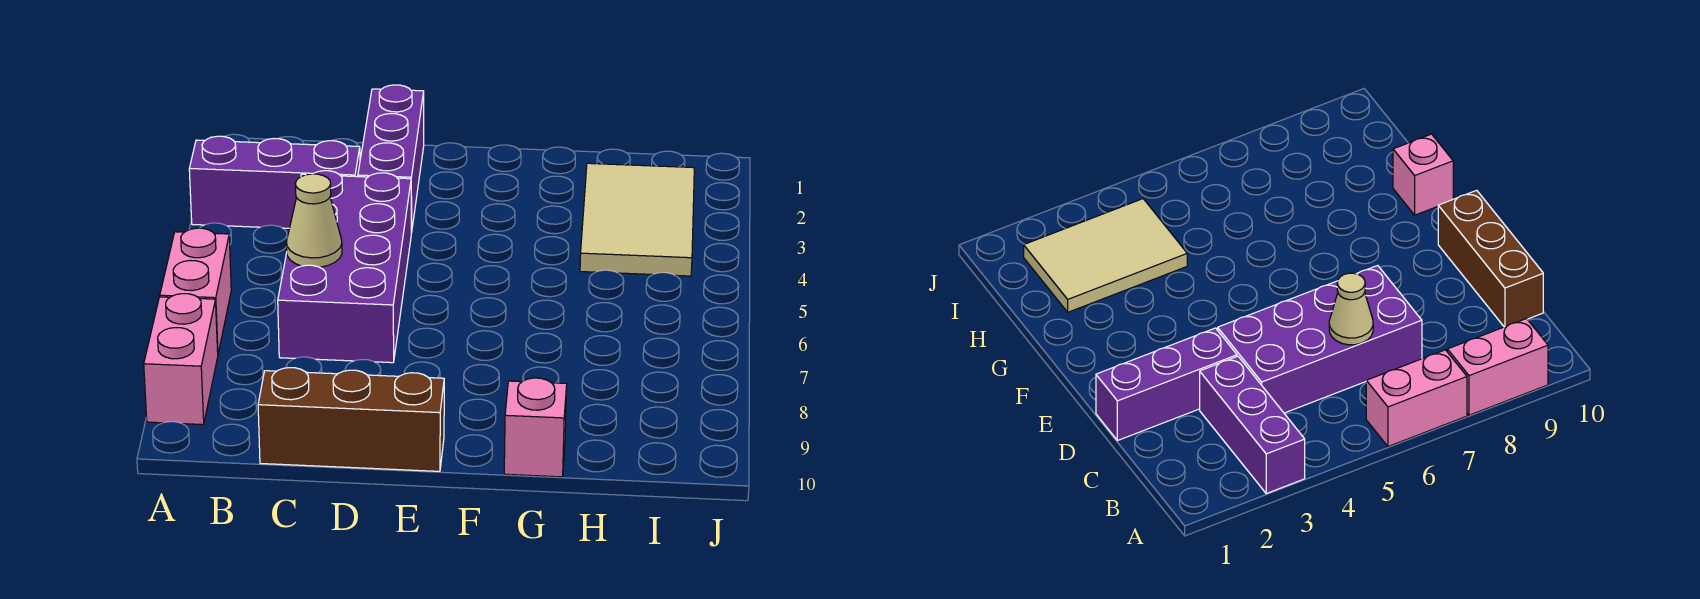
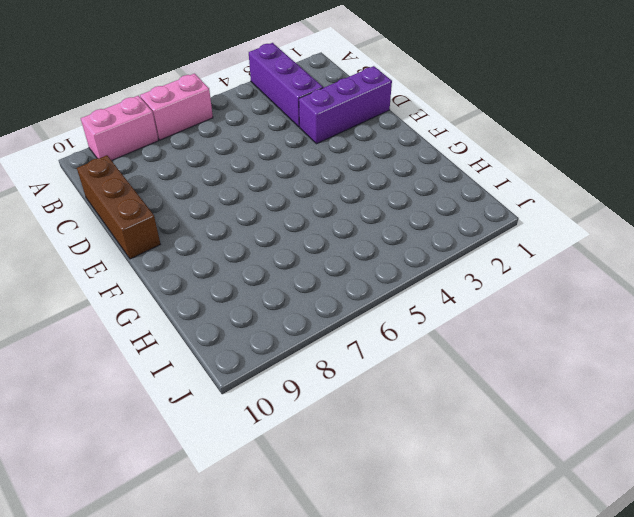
none -> purple 2x4 brick [278,171,411,363]
none -> pink 1x1 brick [504,378,567,477]

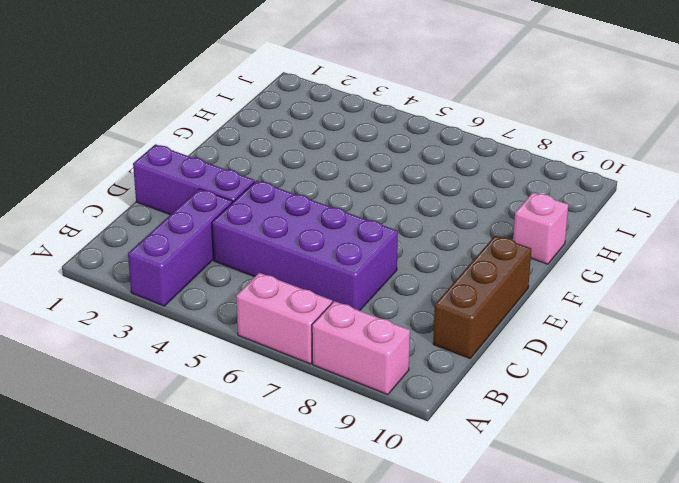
none -> tan 2x3 tile [580,163,694,276]
none -> tan 1x1 cone [287,174,342,267]

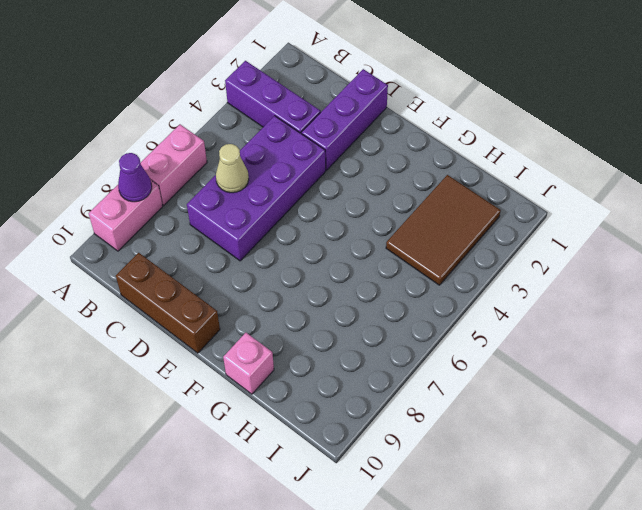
purple 1x1 cone [118,153,152,202] -> none
brown 2x3 tile [386,175,501,285] -> tan 2x3 tile [580,163,694,276]

